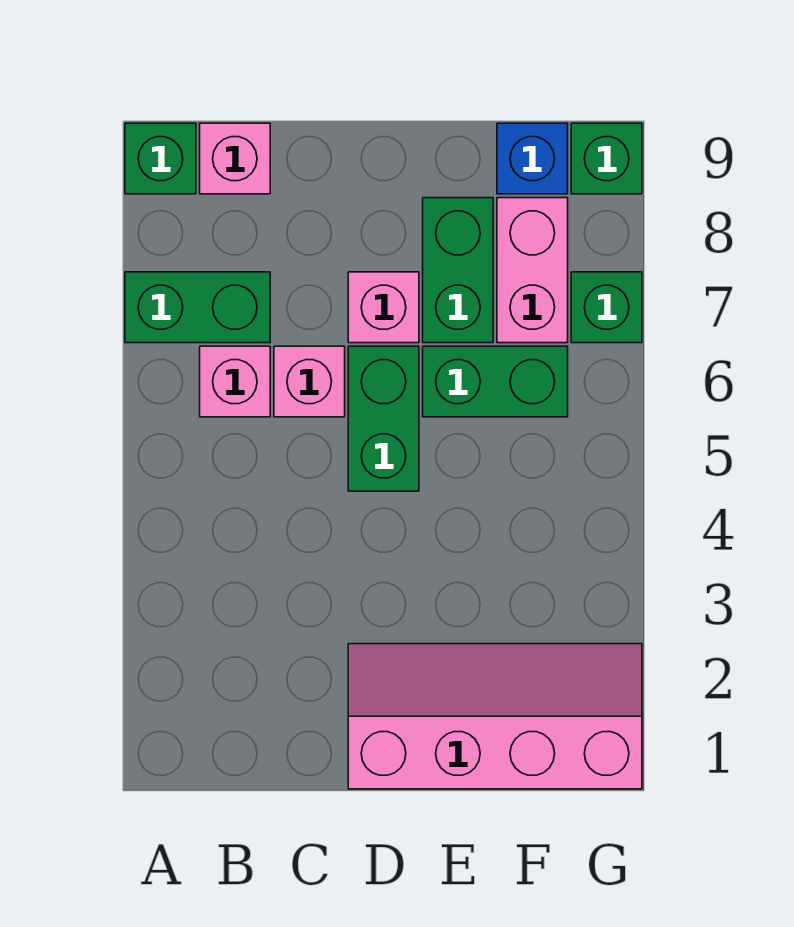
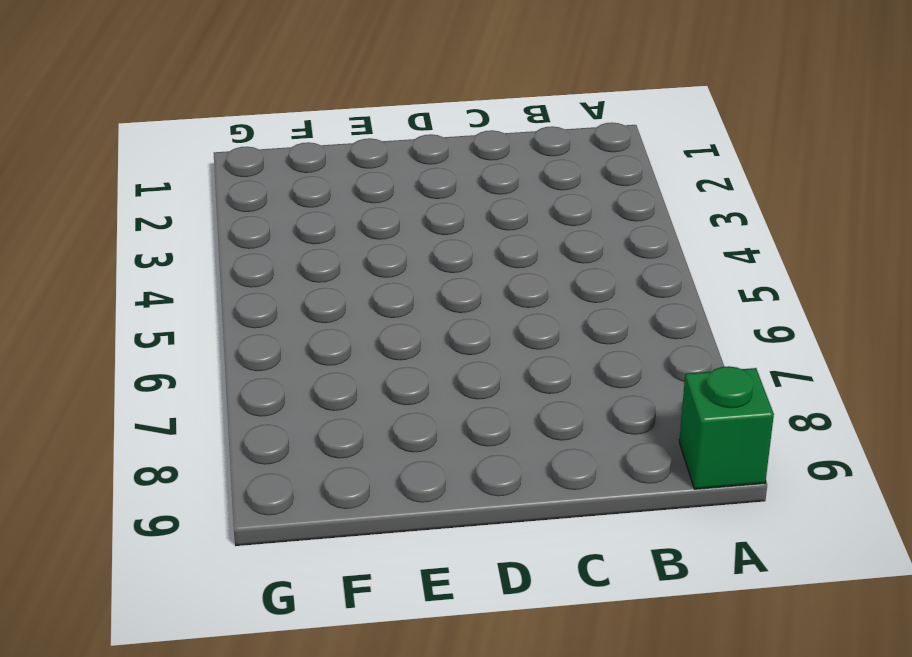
none -> green 1x2 brick [125,272,270,343]
none -> pink 1x1 brick [200,346,270,417]
none -> pink 1x1 brick [200,123,270,194]

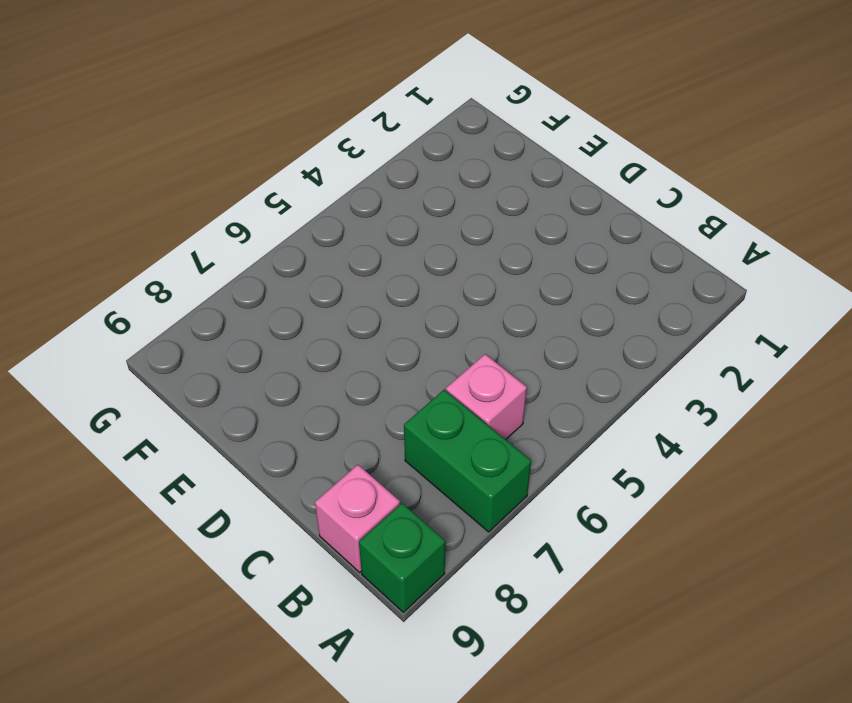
none -> pink 1x1 brick [274,346,345,417]
none -> pink 2x4 slope [348,644,642,789]
none -> green 1x2 brick [348,346,419,491]

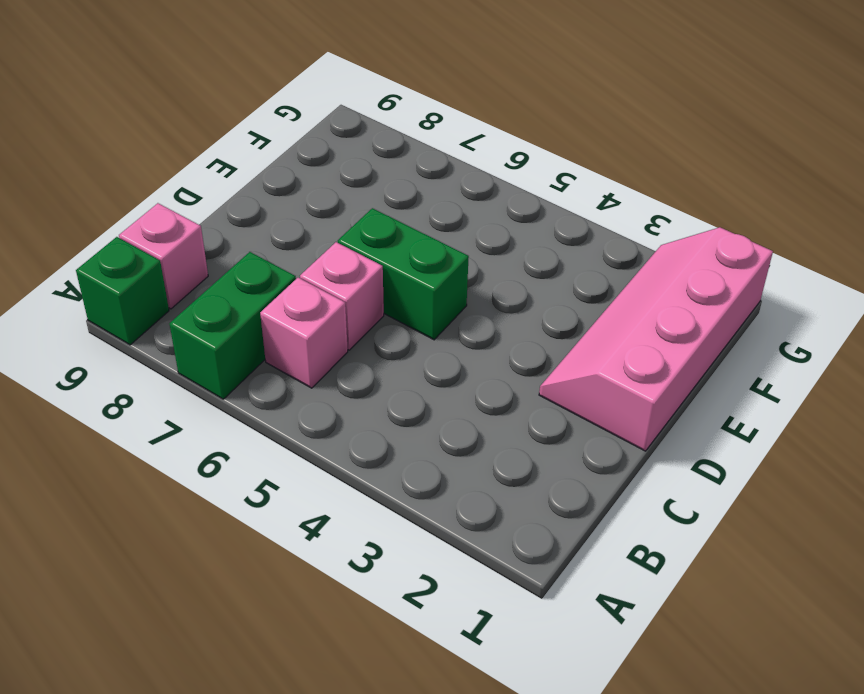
none -> pink 1x1 brick [348,272,419,343]
none -> green 1x2 brick [423,346,568,417]
none -> green 1x2 brick [423,198,493,343]

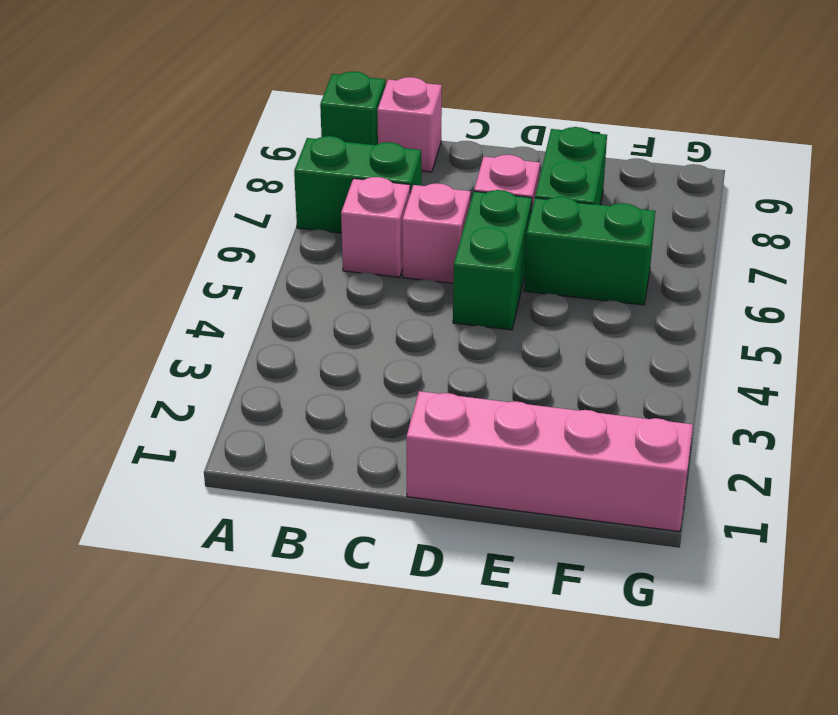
none -> pink 1x2 brick [497,198,568,343]
none -> blue 1x1 brick [497,123,568,194]
none -> green 1x1 brick [571,272,642,343]

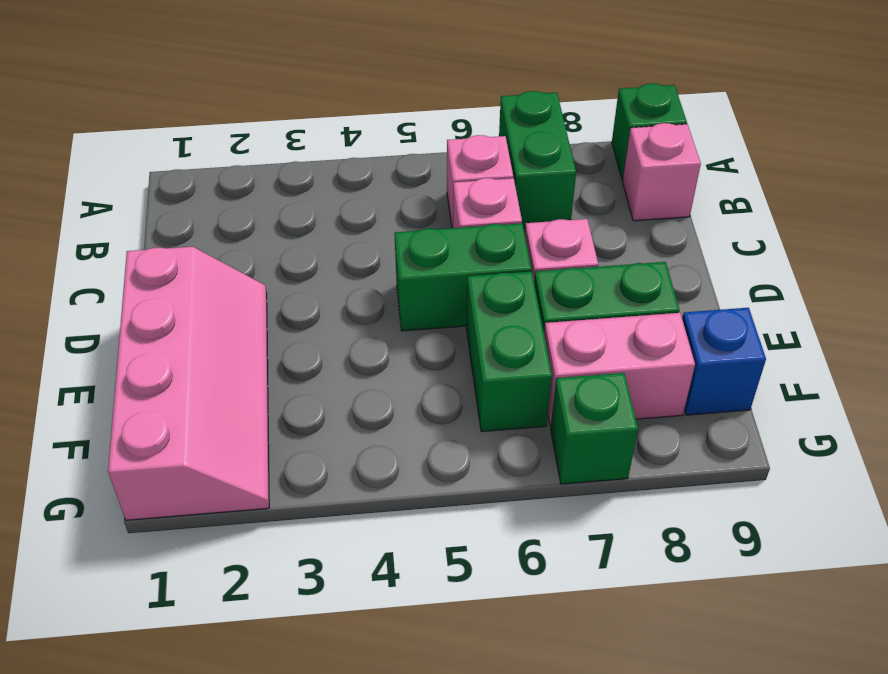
none -> green 1x1 brick [571,123,642,194]

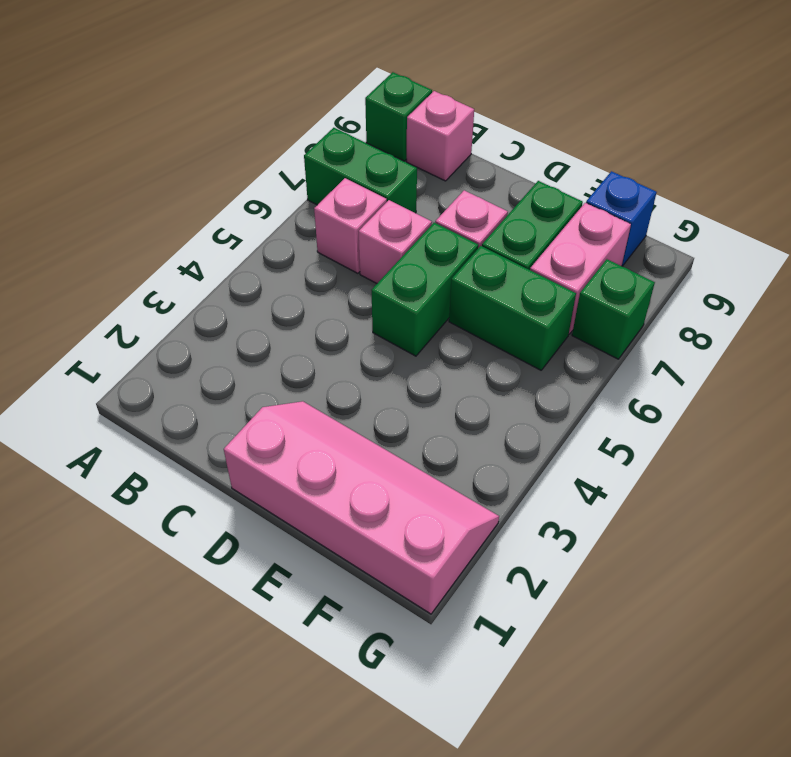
none -> green 1x1 brick [571,123,642,194]

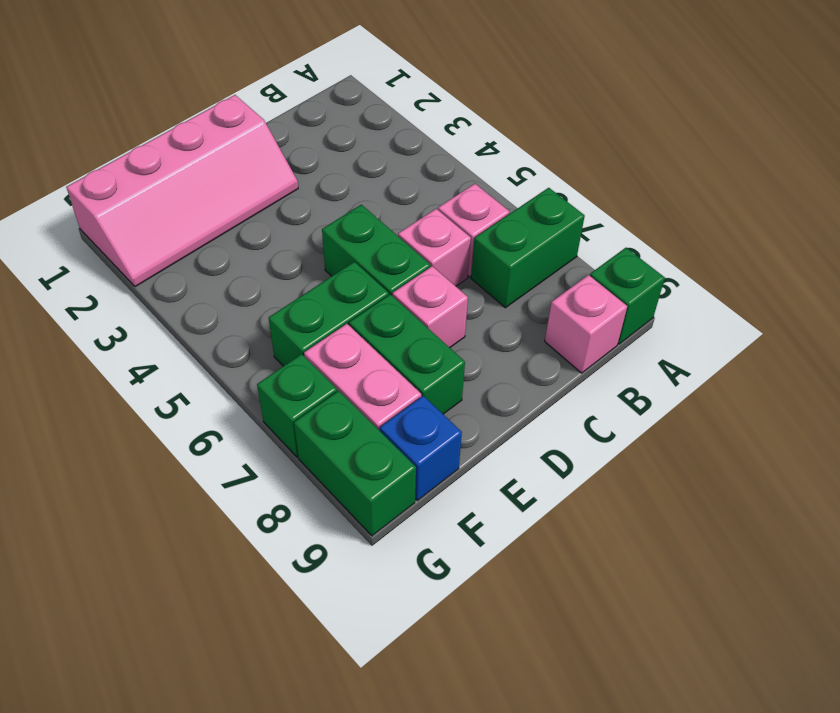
green 1x2 brick [294,391,416,536] -> green 1x1 brick [571,123,642,194]

